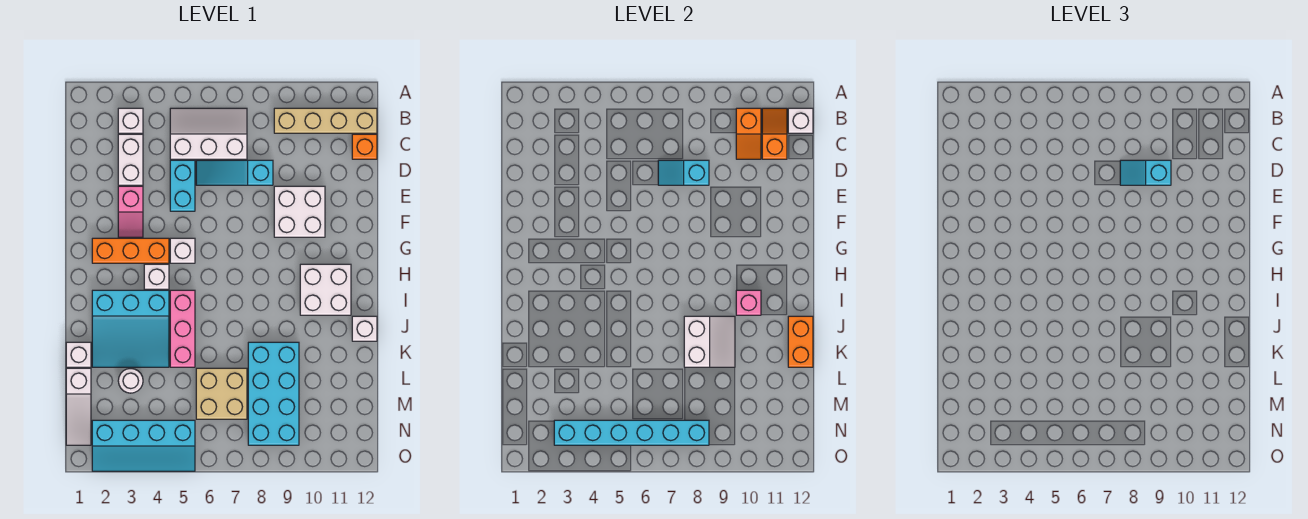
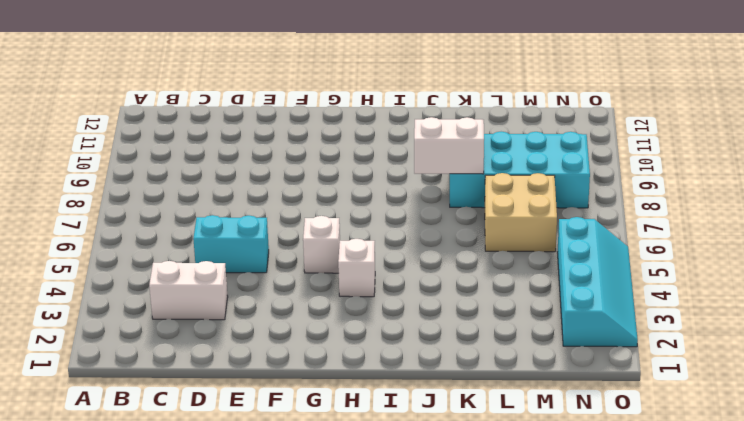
none -> white 1x1 brick [118,108,143,133]
none -> white 2x3 slope [170,108,247,159]
none -> tan 1x4 brick [274,108,377,133]
none -> orange 1x1 brick [352,134,377,159]

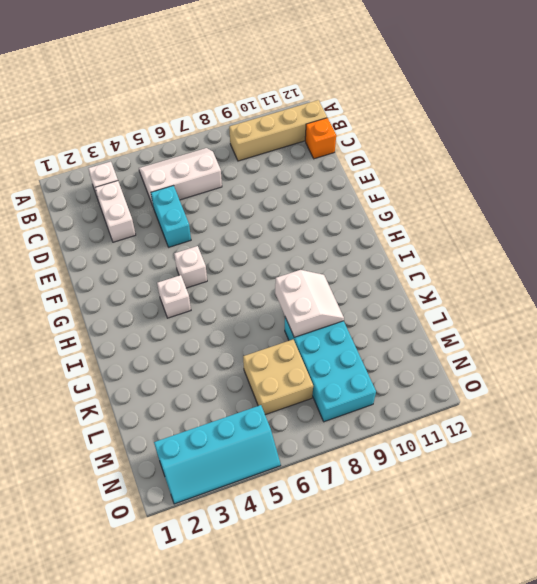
none -> cyan 1x3 slope [196,160,273,185]
none -> pink 1x2 slope [118,186,143,237]
none -> white 2x2 brick [274,186,325,237]
none -> orange 1x3 brick [92,238,169,263]

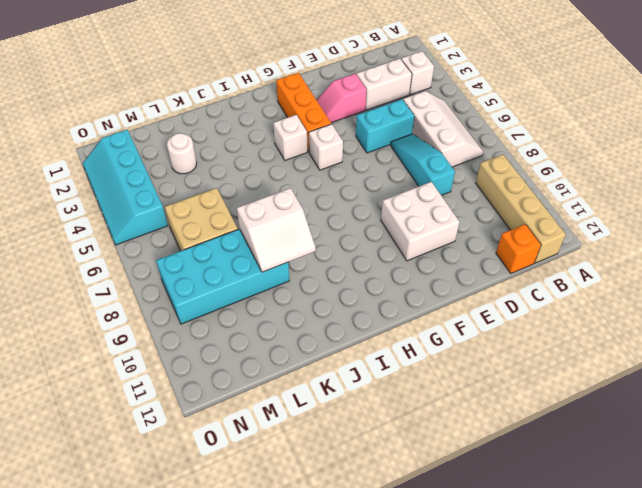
none -> white 2x2 brick [300,264,351,315]
none -> cyan 3x3 slope [92,290,169,367]
none -> pink 1x3 brick [170,290,195,367]
none -> white 1x1 brick [352,316,377,341]

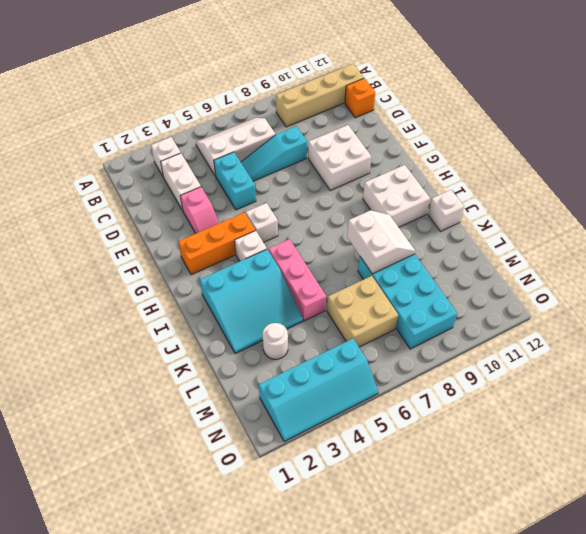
none -> white 1x1 brick [66,342,91,367]
none -> white 1x3 slope [66,368,91,445]
none -> orange 1x2 slope [736,108,761,159]
none -> orange 1x2 slope [762,108,787,159]

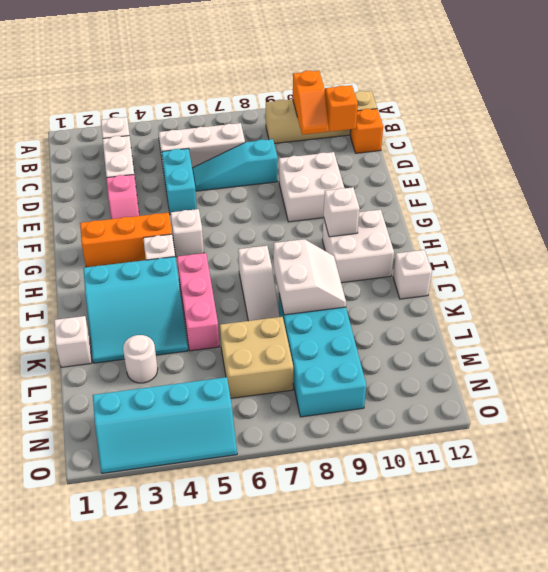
white 1x1 brick [324,187,360,237] -> white 1x1 brick moved to [788,108,813,133]
white 1x3 slope [238,246,279,321] -> white 1x3 slope moved to [66,368,91,445]
none -> cyan 1x2 slope [658,160,709,185]
none -> pink 1x1 brick [736,290,761,315]
none -> orange 1x2 brick [788,316,813,367]
none -> cyan 1x6 brick [554,420,709,445]

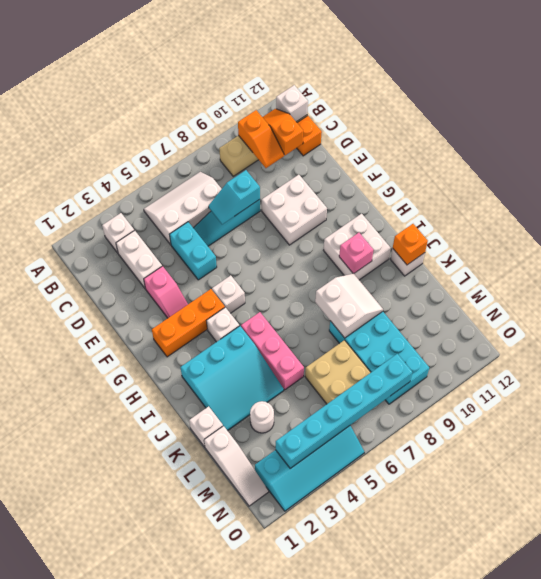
orange 1x1 brick [393,224,428,265] -> orange 1x2 brick [788,316,813,367]
none -> cyan 1x2 slope [1120,160,1171,185]

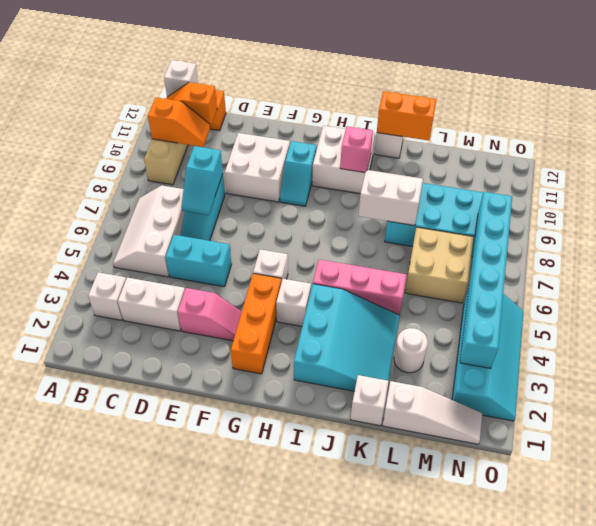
cyan 1x2 slope [280,141,317,206] -> cyan 1x2 slope moved to [1120,160,1171,185]

